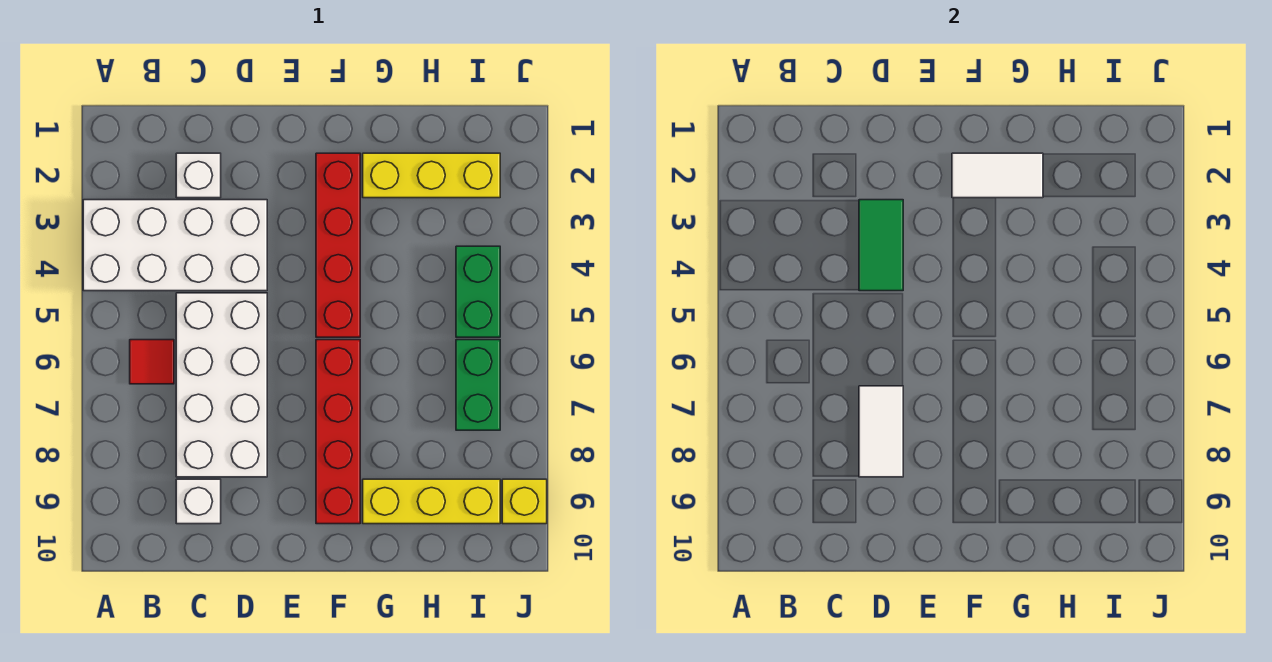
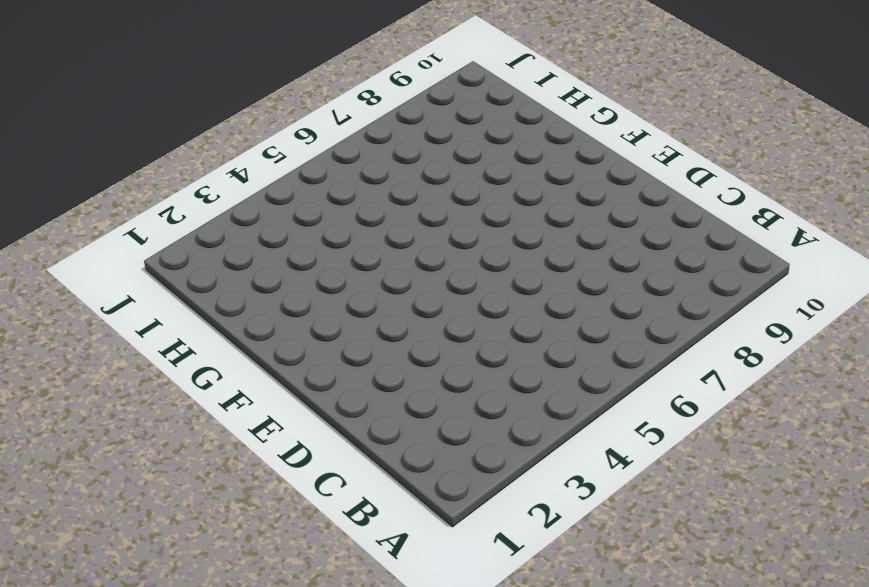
none -> white 2x4 brick [83,200,267,291]
none -> red 1x1 tile [130,340,174,384]
none -> white 1x1 brick [176,153,221,198]

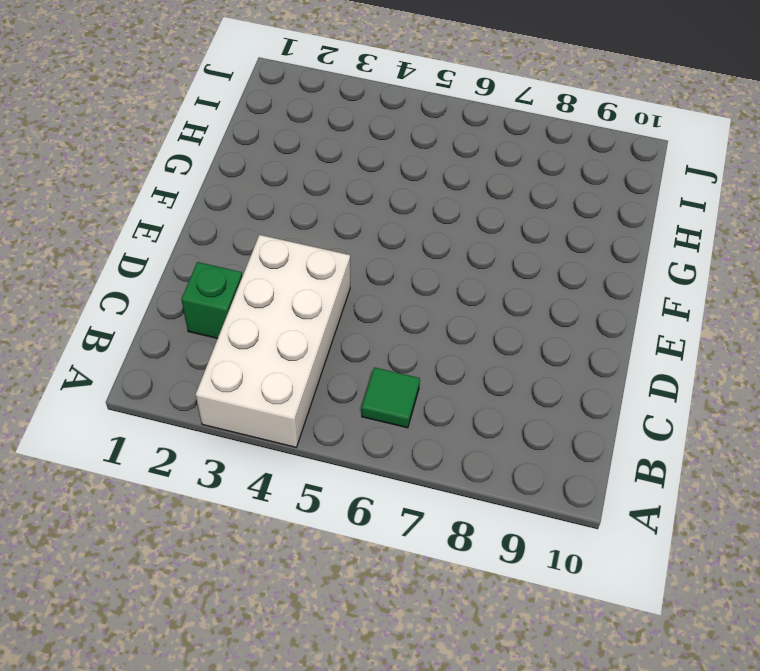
green 1x1 tile [362,367,420,428] -> red 1x1 tile [130,340,174,384]
green 1x1 brick [181,262,242,339] -> white 1x1 brick [176,153,221,198]
none -> white 2x4 brick [176,293,267,477]
none -> white 1x1 brick [176,479,221,524]
none -> red 1x4 brick [316,153,360,337]

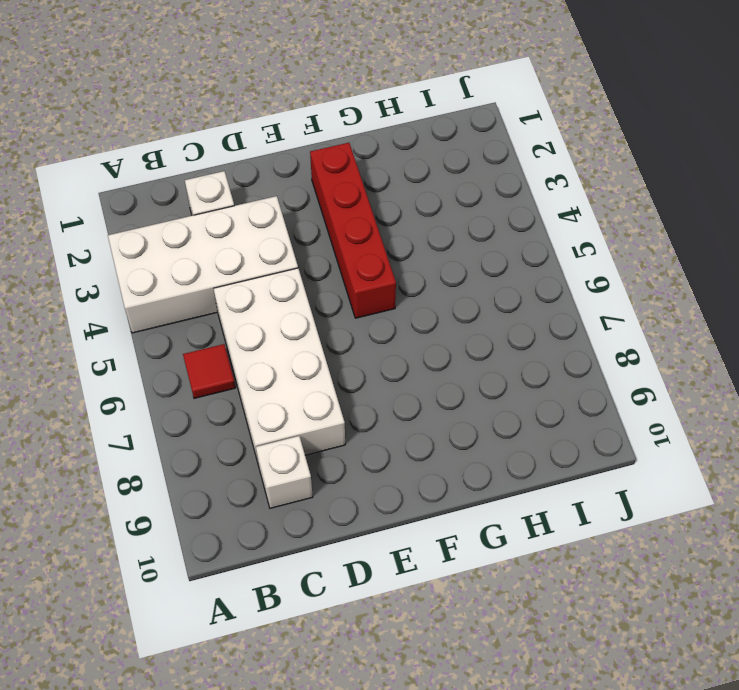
none -> red 1x4 brick [316,340,360,524]
none -> yellow 1x3 brick [363,153,500,198]
none -> yellow 1x3 brick [363,479,500,524]

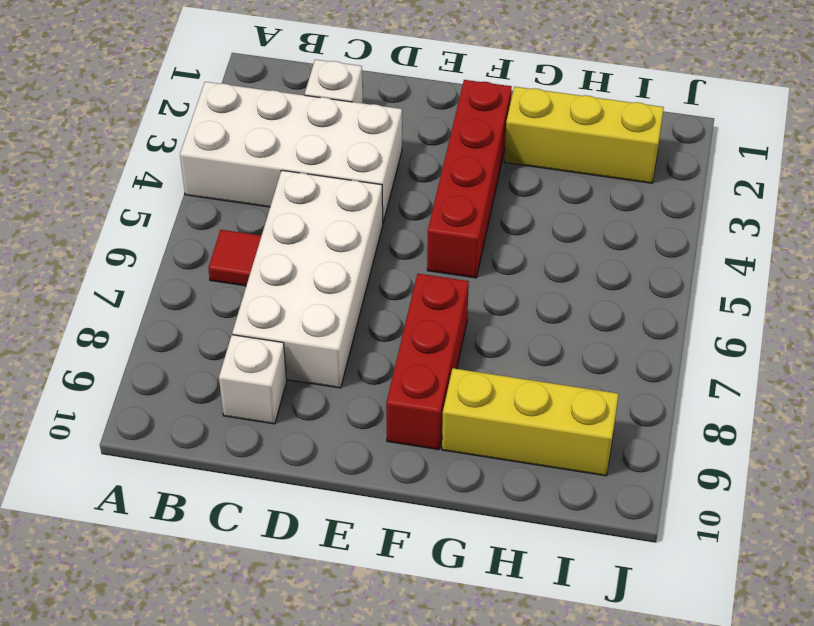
red 1x3 brick [386,274,469,450] -> red 1x4 brick [316,340,360,524]
none -> green 1x2 brick [456,246,500,337]
none -> green 1x2 brick [456,340,500,430]
none -> yellow 1x1 brick [502,479,547,524]

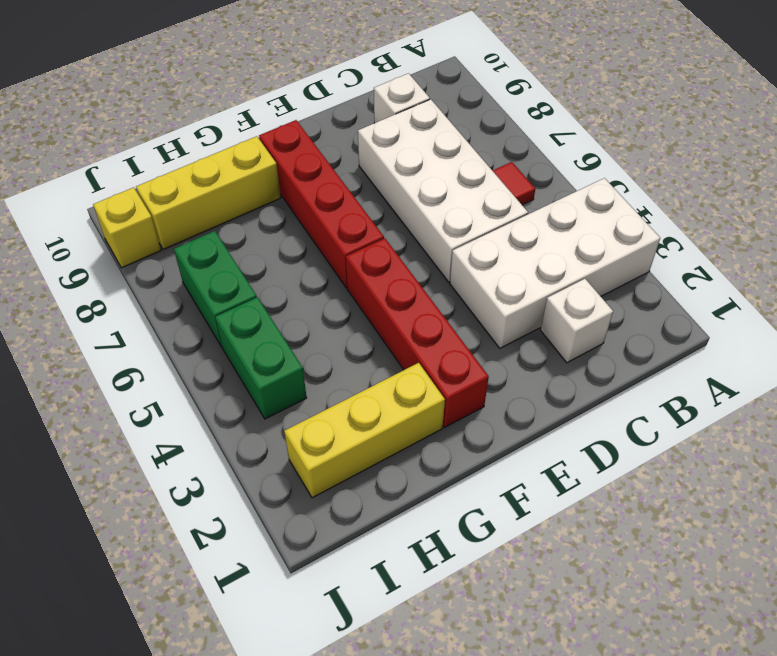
none -> green 1x2 tile [859,200,903,291]
none -> white 1x2 tile [859,386,903,477]
none -> white 1x2 tile [952,153,1043,198]

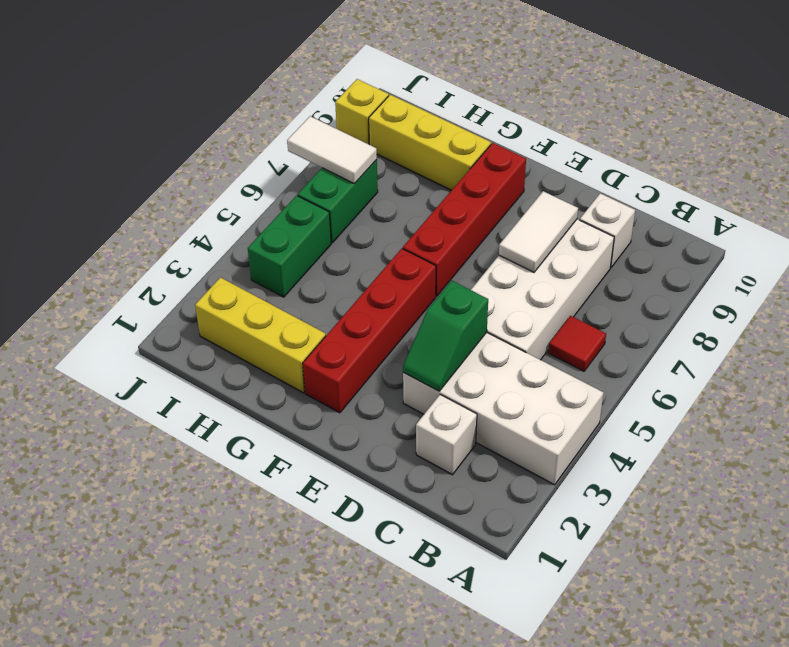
green 1x2 slope [403,281,488,391] -> green 1x2 tile [859,200,903,291]
white 1x2 tile [287,116,377,184] -> white 1x2 tile moved to [952,153,1043,198]

